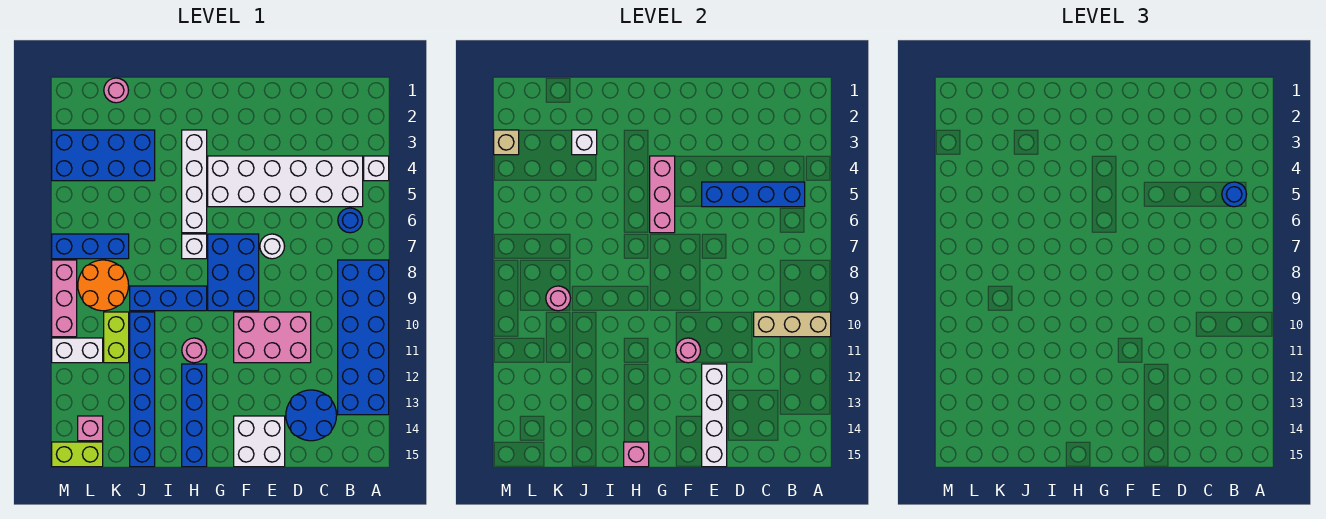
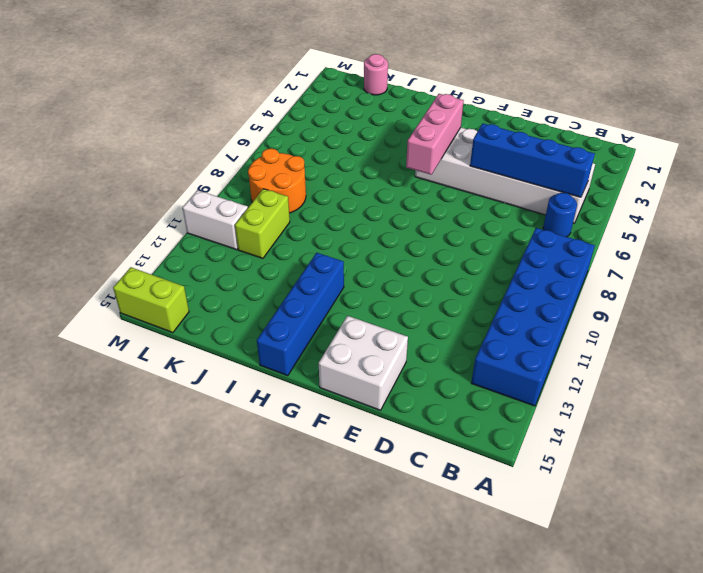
none -> white 1x1 brick [364,156,389,181]
none -> blue 2x2 round brick [286,390,337,441]
none -> pink 2x3 brick [234,312,311,363]
none -> white 1x1 round brick [260,234,285,259]

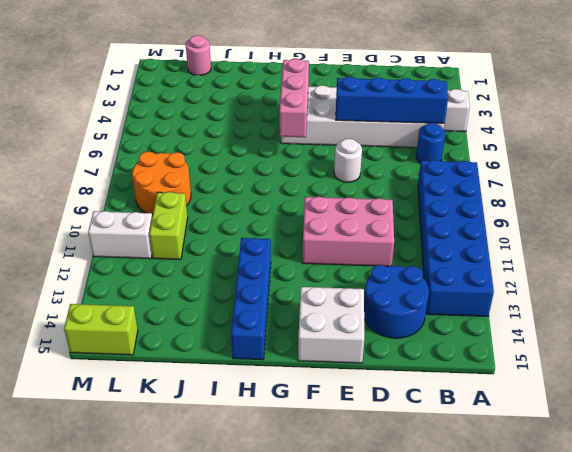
none -> blue 2x3 brick [208,234,259,311]
none -> white 1x4 brick [182,130,207,233]
none -> white 1x1 brick [182,234,207,259]
none -> blue 1x3 brick [130,286,207,311]

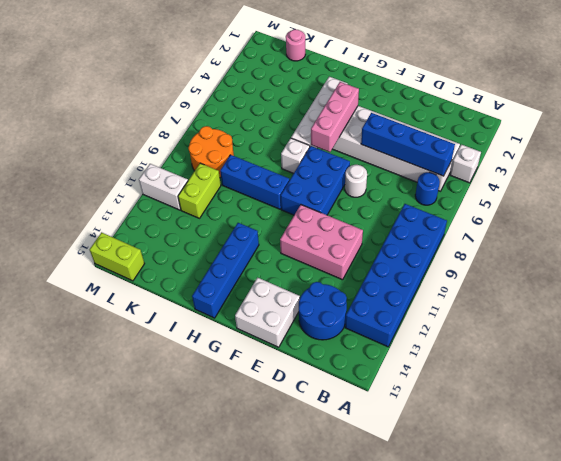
none -> pink 1x1 round brick [182,338,207,363]
none -> blue 2x4 brick [52,130,155,181]
none -> blue 1x6 brick [130,312,155,467]
none -> blue 1x3 brick [52,234,129,259]

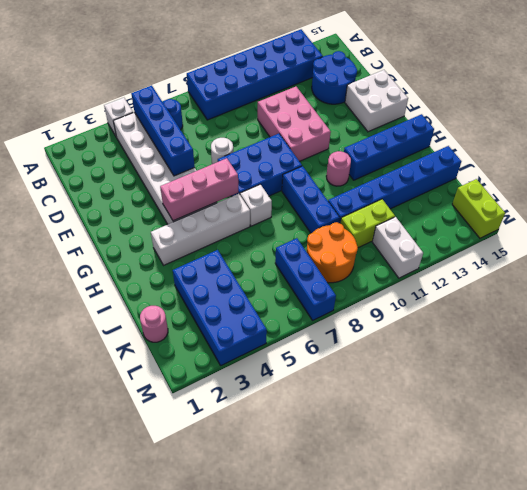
none -> pink 1x1 brick [78,416,103,441]
none -> pink 1x3 brick [52,260,77,337]
none -> tan 1x3 brick [754,312,831,337]
none -> white 1x4 brick [702,364,727,467]

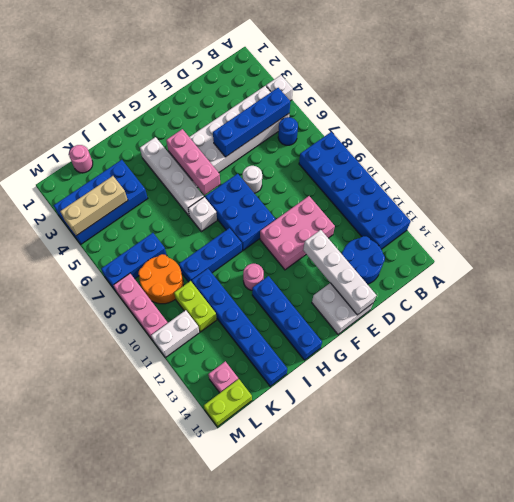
tan 1x3 brick [60,176,128,236] -> tan 1x3 brick moved to [754,312,831,337]
none -> pink 1x1 round brick [676,338,701,363]
none -> pink 1x1 brick [624,442,649,467]
none -> white 1x1 brick [572,130,597,155]
none -> pink 1x1 round brick [546,286,571,311]

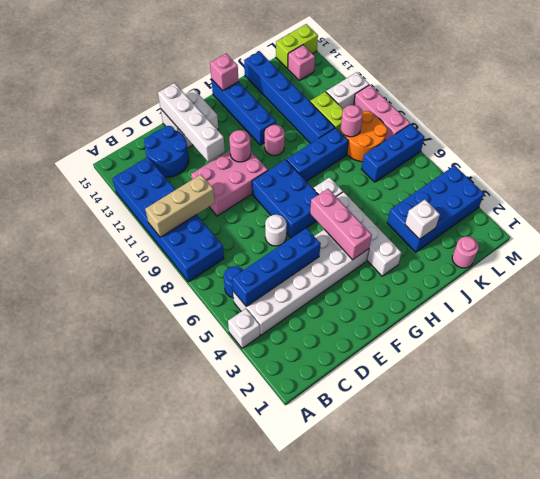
none -> tan 1x1 brick [494,130,519,155]
none -> blue 1x1 round brick [1222,182,1247,207]

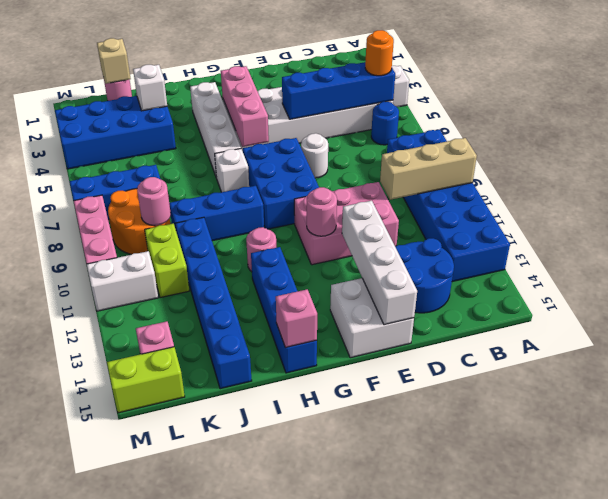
orange 1x1 round brick [365,30,394,76] -> blue 1x1 round brick [1222,182,1247,207]
tan 1x1 brick [97,38,131,84] -> tan 1x1 brick moved to [494,130,519,155]

